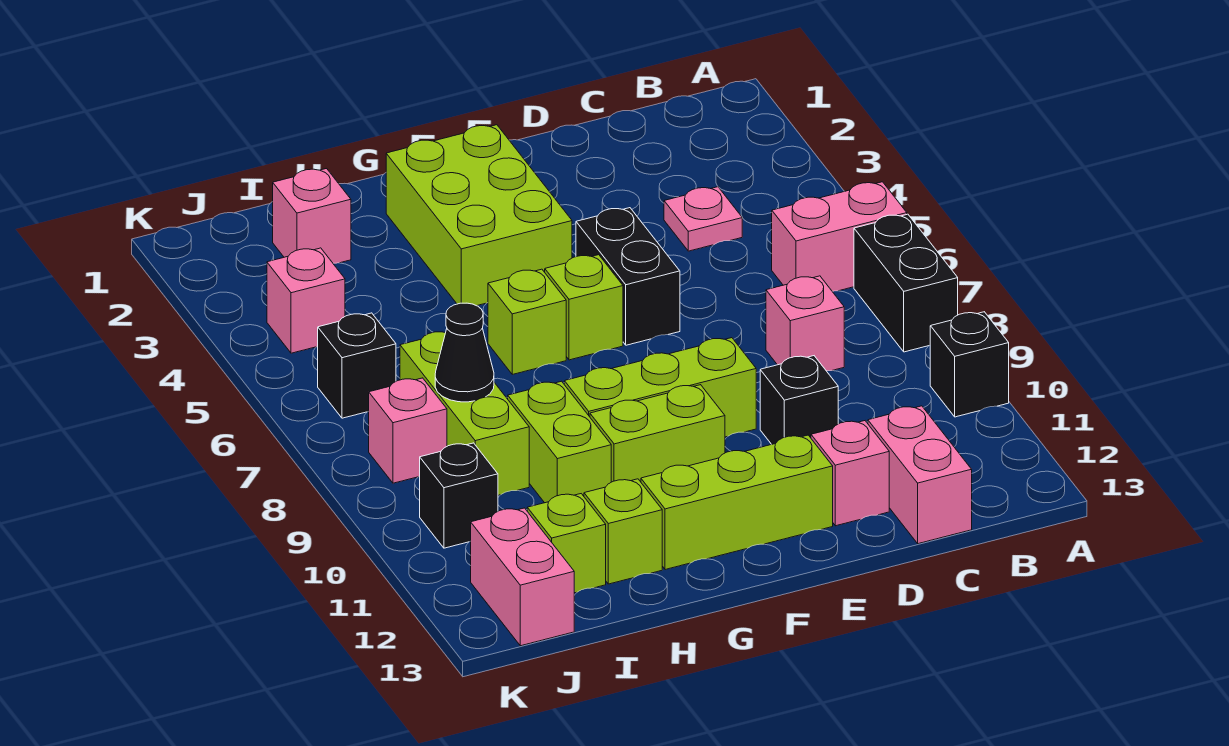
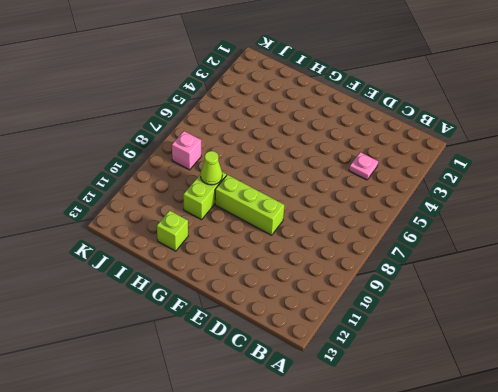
lime 1x1 cone [201,151,222,185] -> none
none -> pink 1x2 brick [772,182,907,291]
none -> black 1x2 brick [854,214,958,352]
none -> black 1x1 brick [930,312,1009,417]

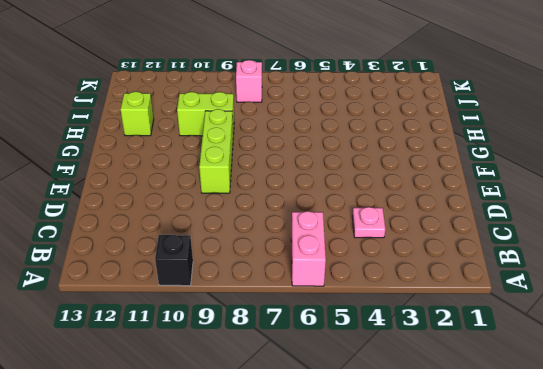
none -> black 1x2 brick [854,214,958,352]
none -> pink 1x1 brick [766,276,844,371]
none -> pink 1x2 brick [868,406,972,544]

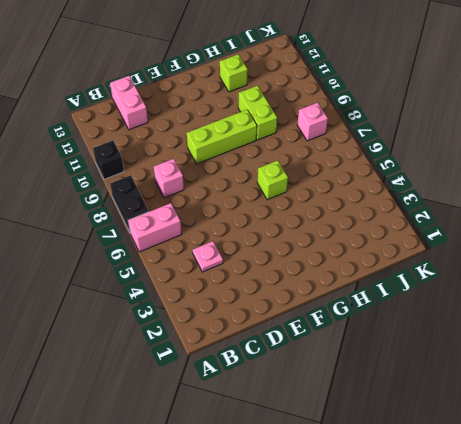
none -> black 1x1 brick [760,356,838,444]
none -> pink 1x1 brick [811,421,889,526]
none -> black 1x2 brick [576,208,680,345]

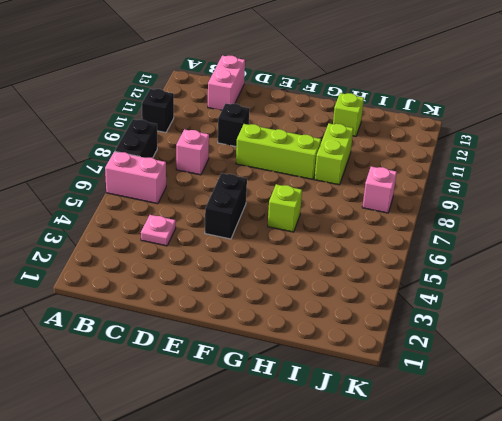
none -> pink 1x1 brick [811,421,889,526]
none -> lime 1x3 brick [641,435,833,570]
none -> lime 2x3 brick [386,125,572,306]

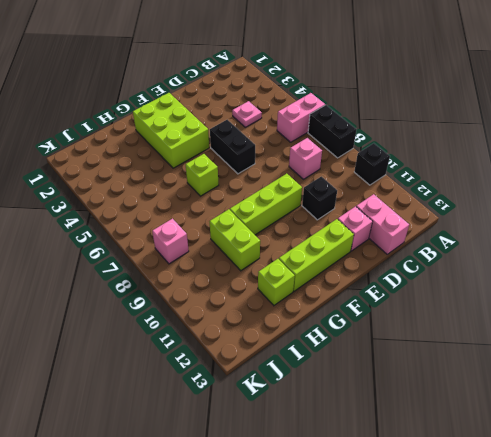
none -> lime 1x1 brick [545,255,623,360]
none -> lime 1x2 brick [590,385,725,482]
none -> pink 1x1 brick [273,169,351,263]

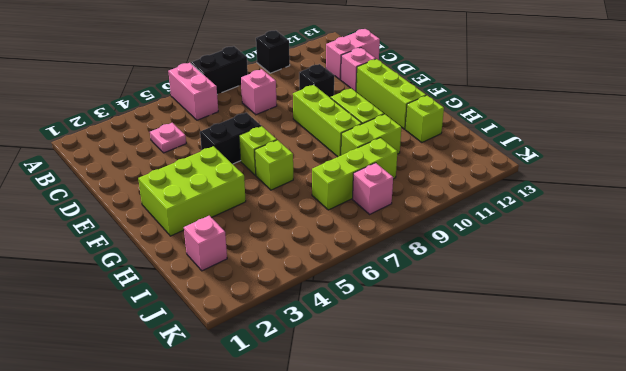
none -> lime 1x1 brick [527,494,606,593]
none -> pink 1x1 brick [267,248,345,353]
none -> black 1x1 brick [318,313,396,418]

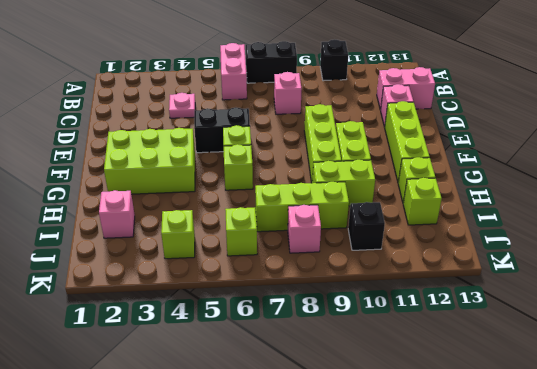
lime 1x1 brick [161,210,195,259] -> pink 1x1 brick [267,248,345,353]
lime 1x1 brick [225,207,257,256] -> black 1x1 brick [318,313,396,418]
none -> black 1x1 brick [760,356,838,444]
none -> pink 1x2 brick [471,508,574,646]
none -> black 1x1 cone [435,303,494,402]

